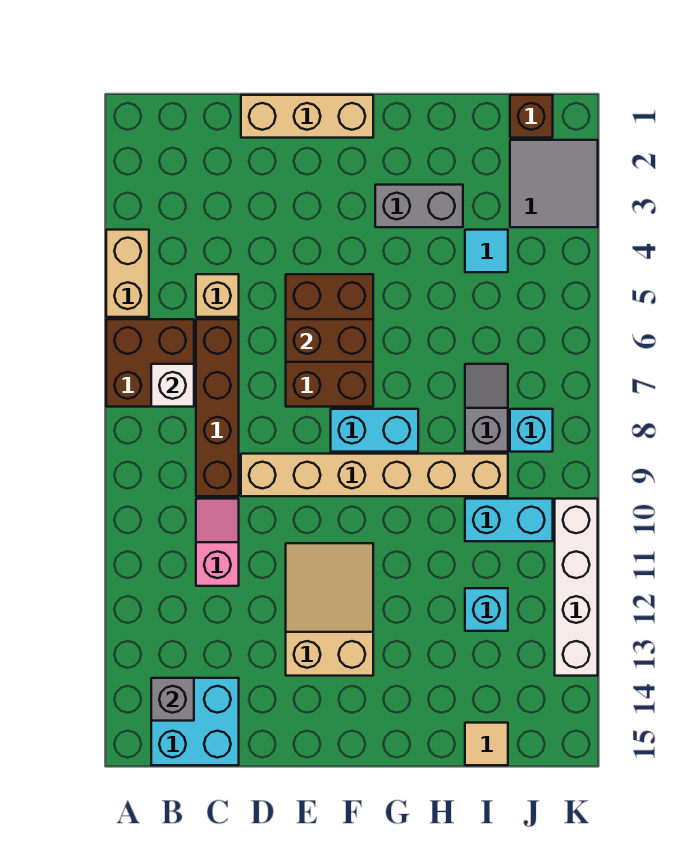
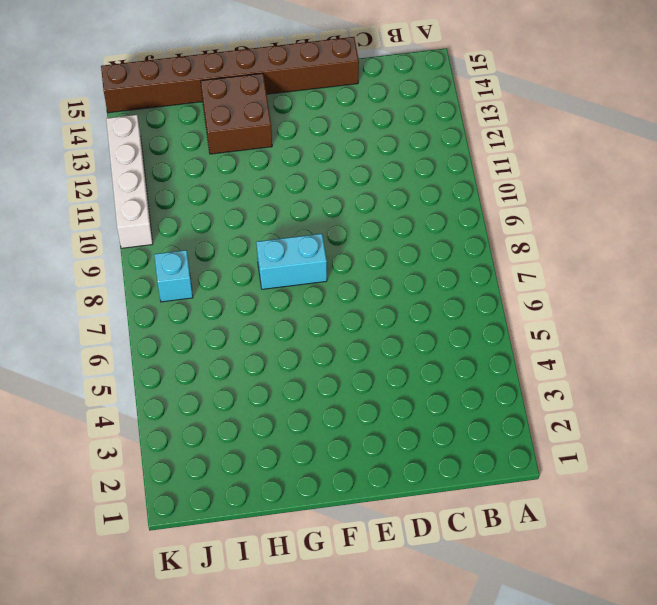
brown 1x8 brick [101,37,359,113] -> tan 1x1 tile [465,723,508,765]
brown 2x2 brick [201,73,272,154] -> brown 2x2 brick moved to [106,319,194,407]
none -> tan 1x2 brick [106,230,149,317]
none -> cyan 2x2 brick [151,678,239,765]
none -> tan 1x1 brick [196,274,239,317]

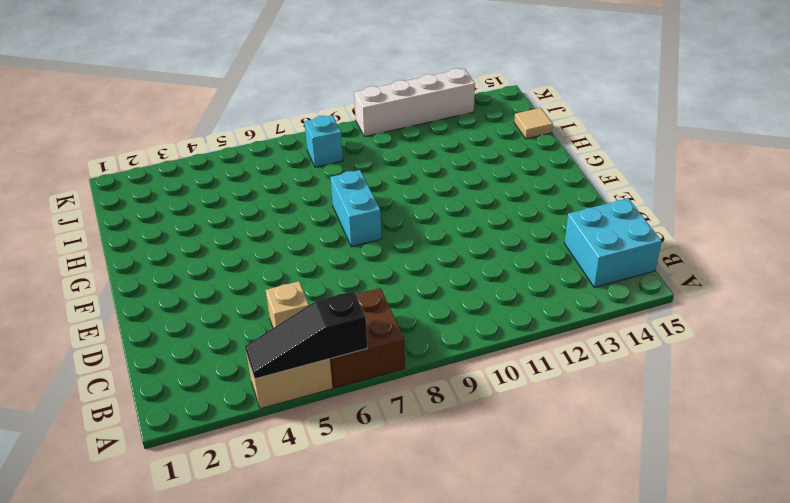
black 1x3 slope [245,291,367,379] -> none
none -> brown 1x4 brick [196,319,239,496]
none -> pink 1x2 slope [196,499,239,586]
none -> tan 1x3 brick [241,95,373,138]

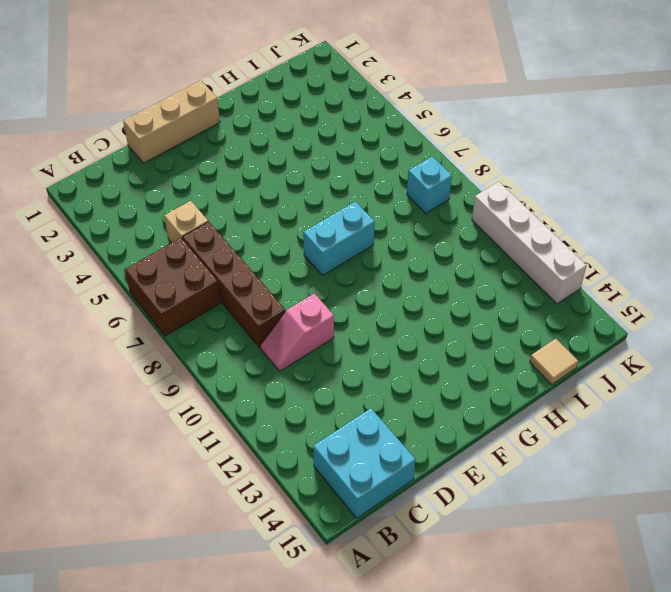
pink 1x2 slope [260,293,334,371] -> pink 1x2 slope turned to [196,499,239,586]
none -> tan 1x2 brick [106,230,149,317]
none -> tan 1x6 brick [241,454,508,496]
none -> brown 2x3 brick [286,274,373,407]

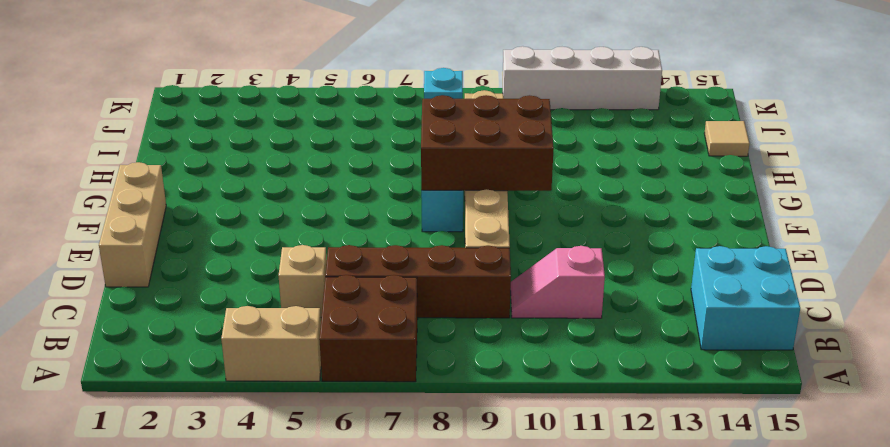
brown 2x3 brick [421,95,554,191] -> brown 2x3 brick moved to [286,274,373,407]
none -> tan 2x3 slope [286,543,373,676]
none -> grey 1x2 brick [375,185,463,227]
none -> cyan 1x1 tile [465,230,508,272]

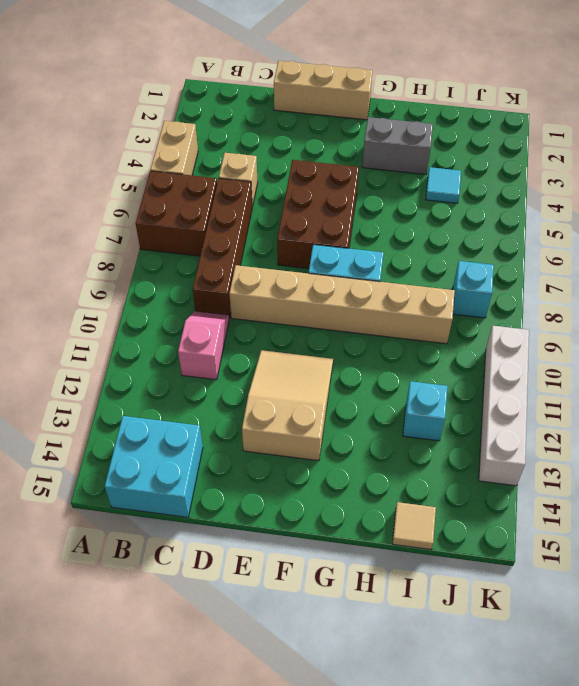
none -> grey 1x2 slope [465,364,508,452]
none -> cyan 1x2 brick [465,499,553,541]
none -> brown 1x1 brick [510,95,553,138]

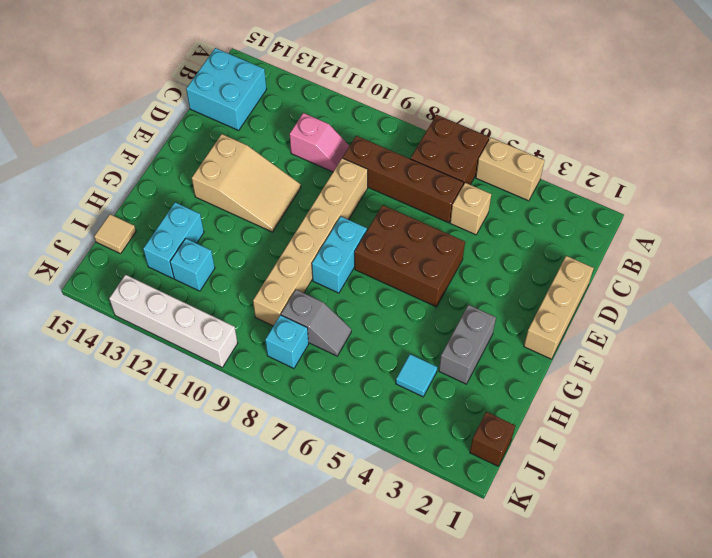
cyan 1x2 brick [143,202,204,278] -> cyan 1x2 brick moved to [465,499,553,541]
none -> grey 2x2 tile [510,140,598,227]
none -> white 1x1 brick [151,364,194,407]
none -> grey 1x1 brick [151,678,194,721]

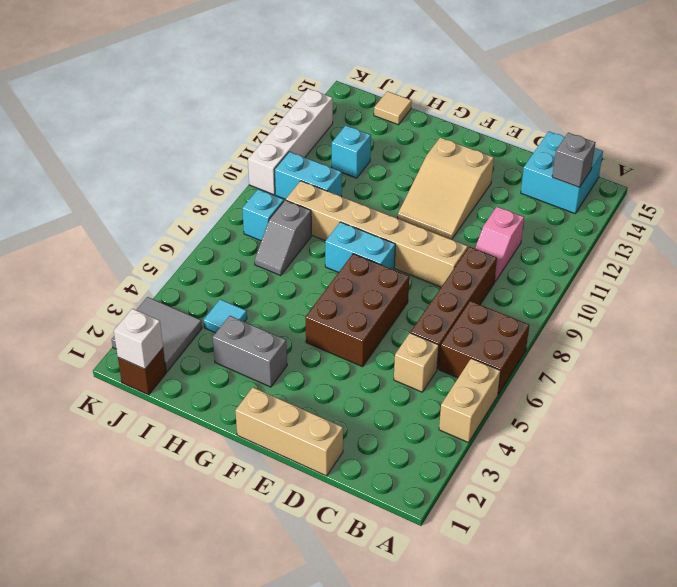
white 1x1 brick [114,309,163,369] -> white 1x1 brick moved to [151,364,194,407]
none -> brown 1x2 brick [286,319,373,362]

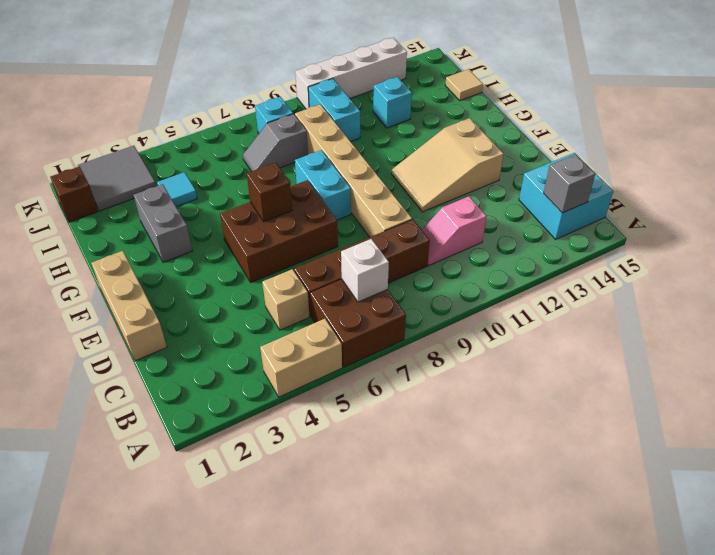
brown 1x1 brick [247,163,292,222] -> brown 1x2 brick [286,319,373,362]

